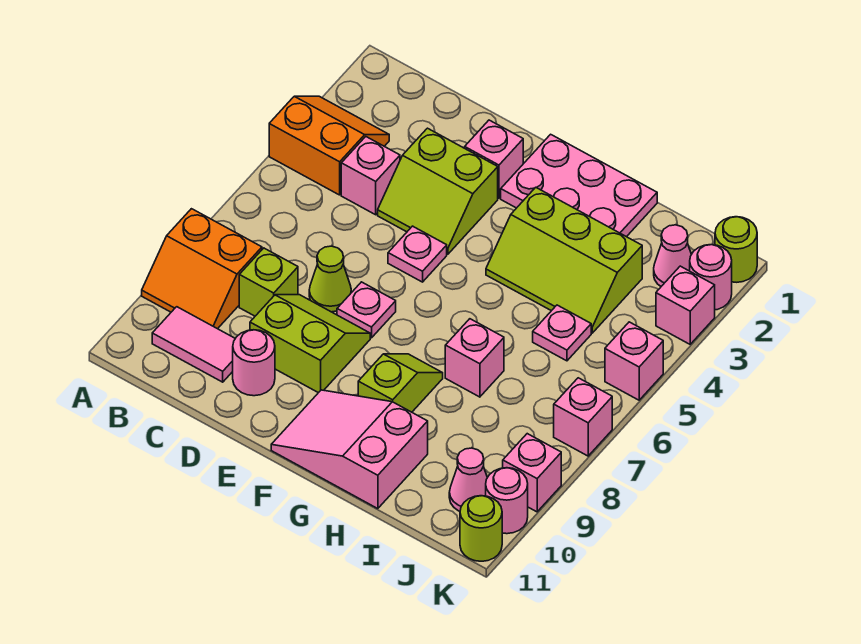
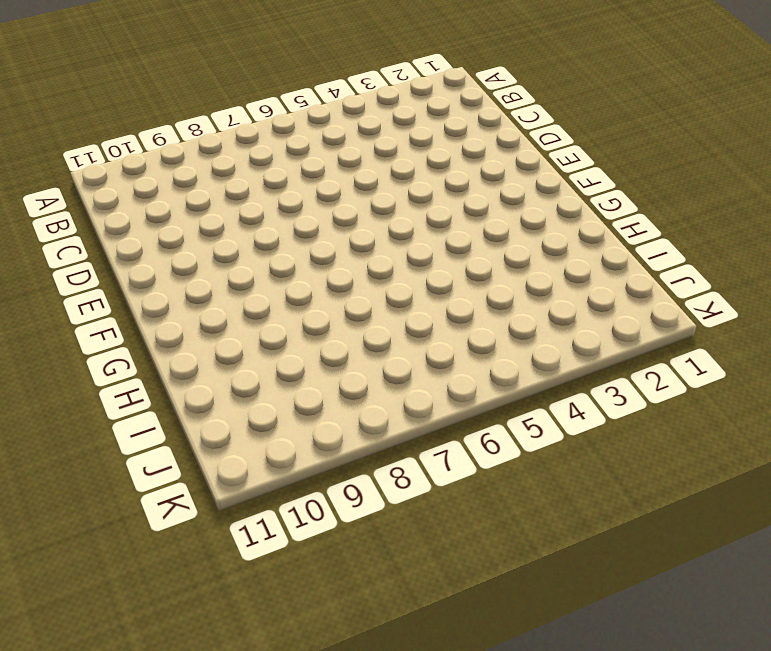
none -> orange 2x2 slope [269,96,389,195]
none -> orange 2x2 slope [142,209,262,329]
none -> pink 1x2 tile [152,307,235,382]

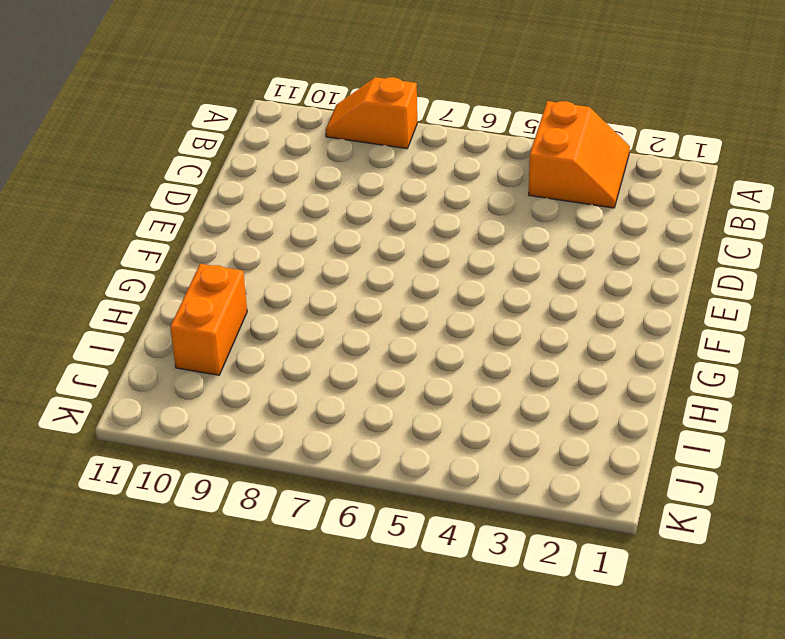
orange 1x2 slope [326,77,417,149] -> orange 2x2 slope [142,209,262,329]
orange 1x2 brick [170,264,247,375] -> pink 2x3 slope [271,390,428,509]
none -> pink 1x2 tile [152,307,235,382]
none -> pink 1x1 brick [341,137,400,215]
none -> lime 1x1 brick [239,248,298,316]

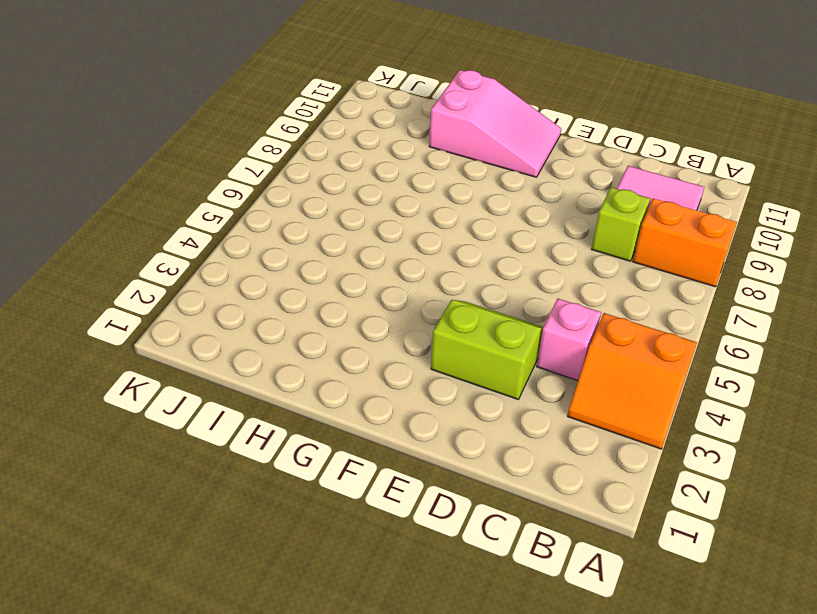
none -> lime 1x1 cone [309,246,351,312]
none -> lime 2x2 slope [250,295,370,393]
none -> pink 1x1 round brick [233,330,275,396]

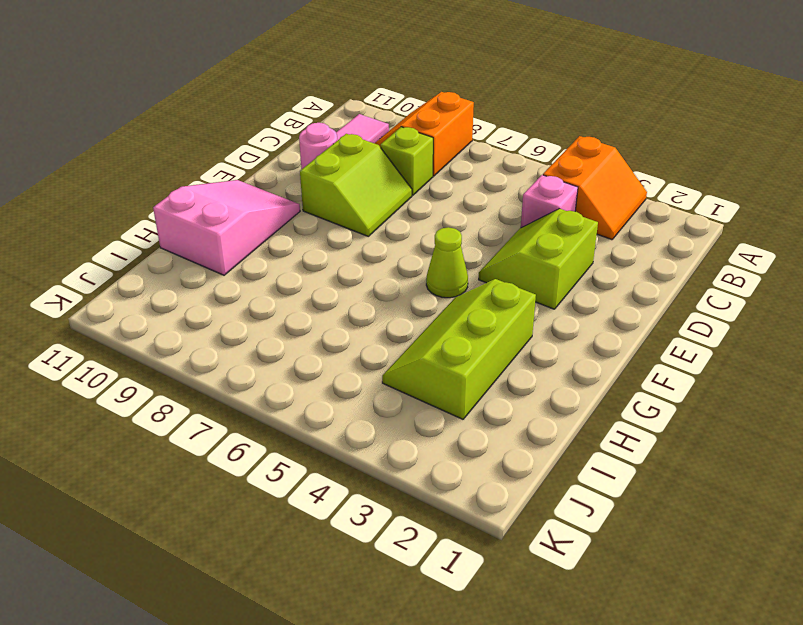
lime 1x1 cone [426,227,468,298] -> lime 1x1 cone moved to [309,246,351,312]
none -> pink 1x1 brick [465,120,523,198]
none -> pink 1x1 plate [388,226,447,282]
none -> pink 1x1 plate [337,282,396,338]

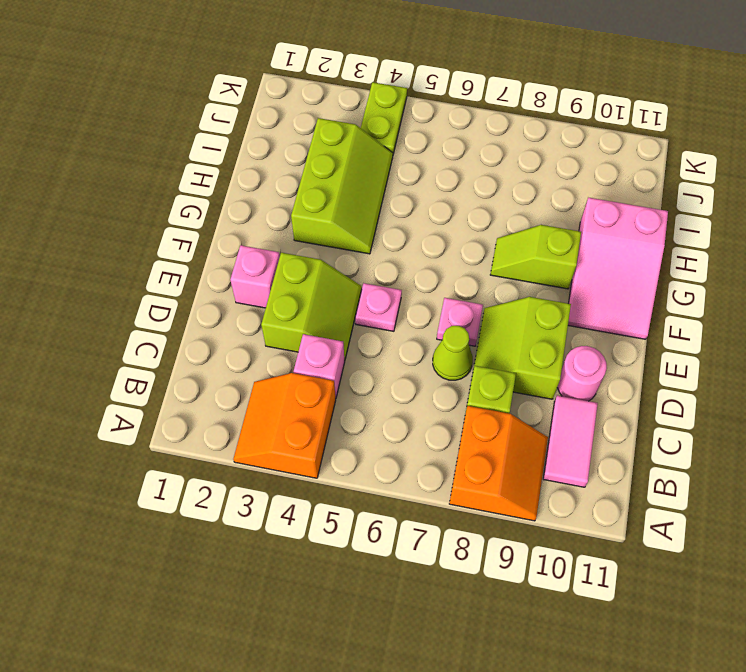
lime 1x2 plate [361,82,407,154] -> none
none -> pink 2x3 plate [501,134,657,237]
none -> pink 1x1 brick [445,319,504,397]
none -> pink 1x1 plate [533,305,591,361]

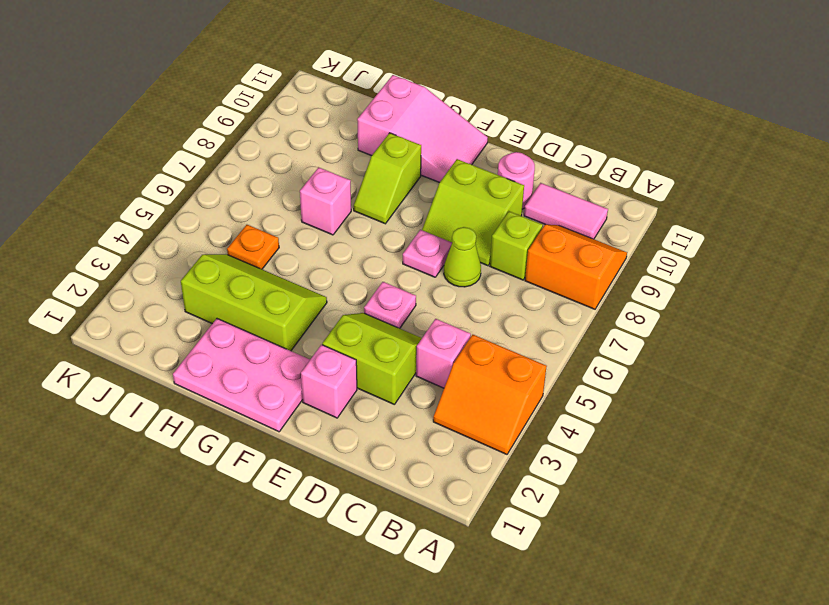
orange 1x1 plate [227,225,279,269] -> pink 1x1 plate [533,305,591,361]
none -> pink 1x1 cone [654,225,691,286]
none -> pink 1x1 cone [449,448,487,511]
none -> lime 1x1 round brick [715,217,757,282]

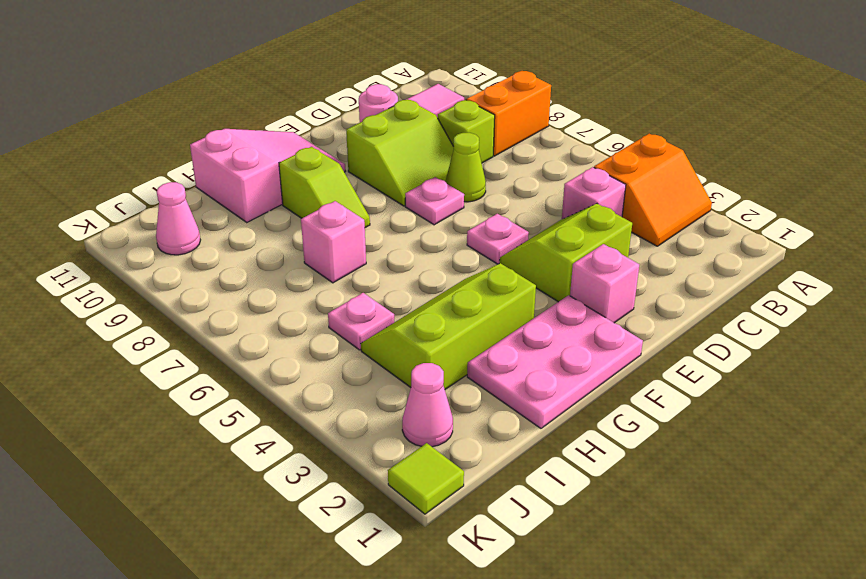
lime 1x1 tile [388,443,464,514] -> lime 1x1 round brick [715,217,757,282]
none -> pink 1x1 round brick [690,245,732,310]
none -> pink 1x1 brick [656,266,715,344]
none -> pink 1x1 brick [605,322,663,400]

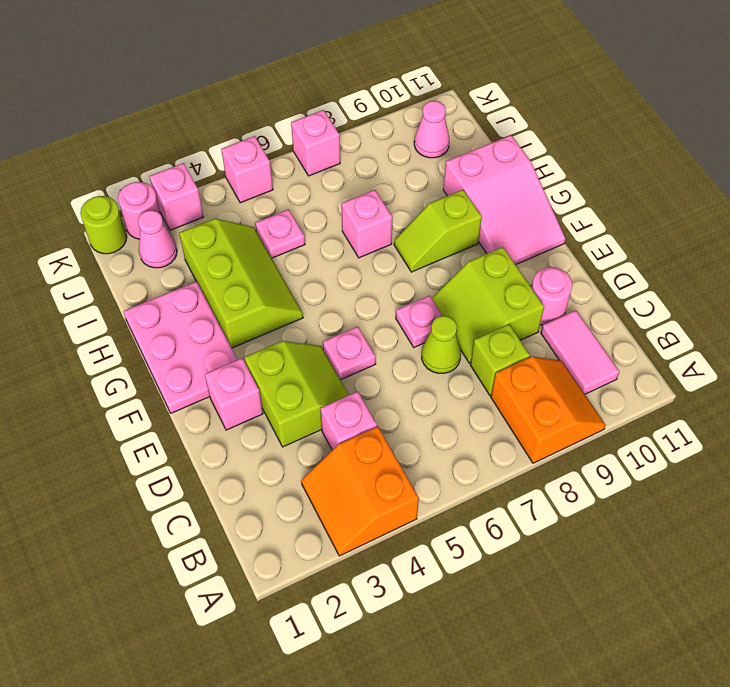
none -> pink 1x1 brick [503,434,561,512]
none -> pink 1x1 round brick [486,468,528,534]
none -> lime 1x1 round brick [460,496,502,561]

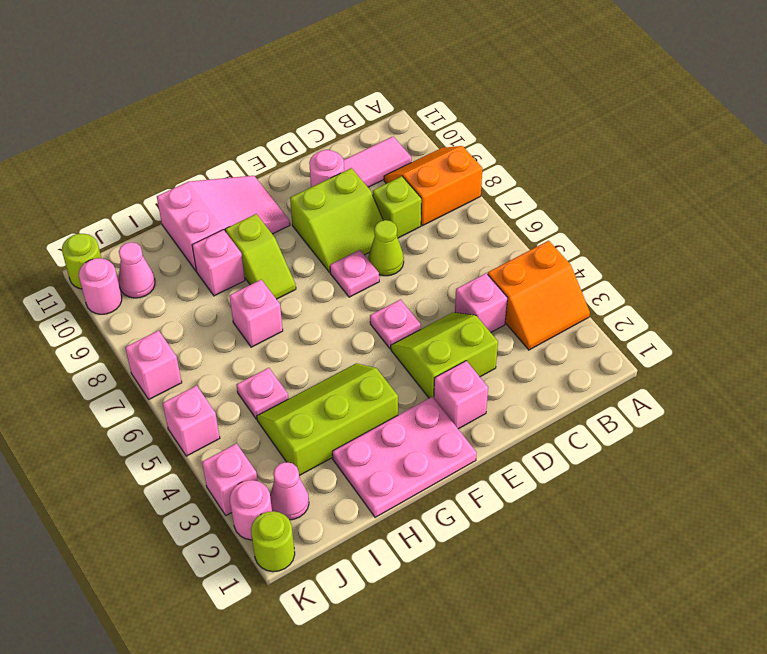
pink 1x1 brick [192,230,245,296] -> pink 1x1 brick moved to [503,434,561,512]

